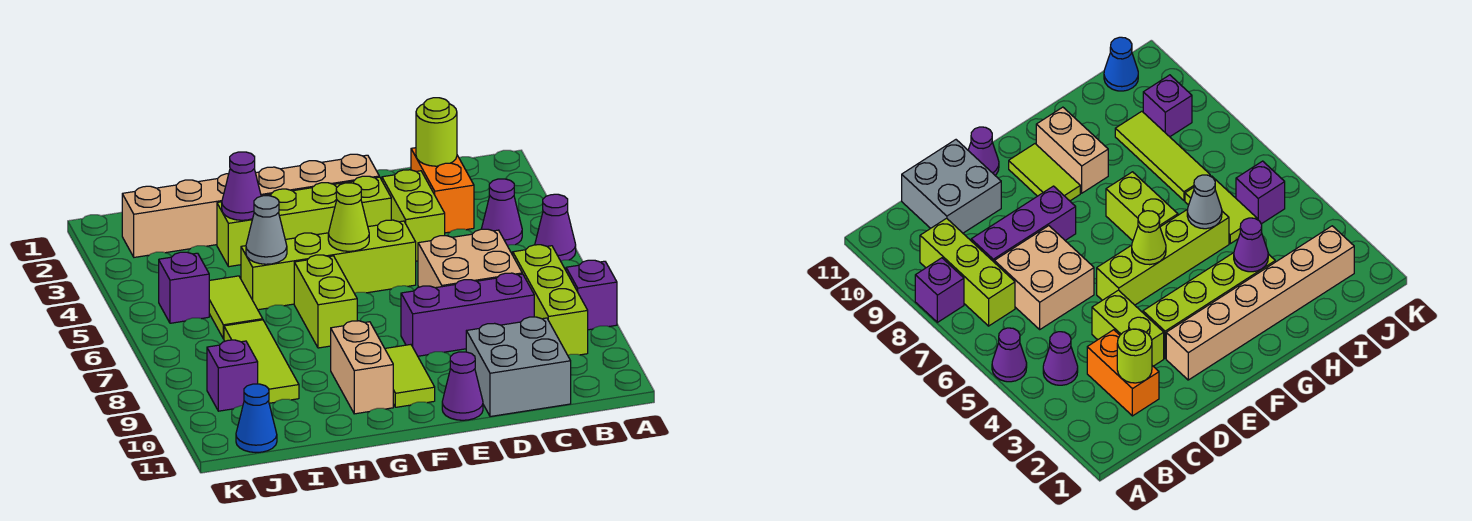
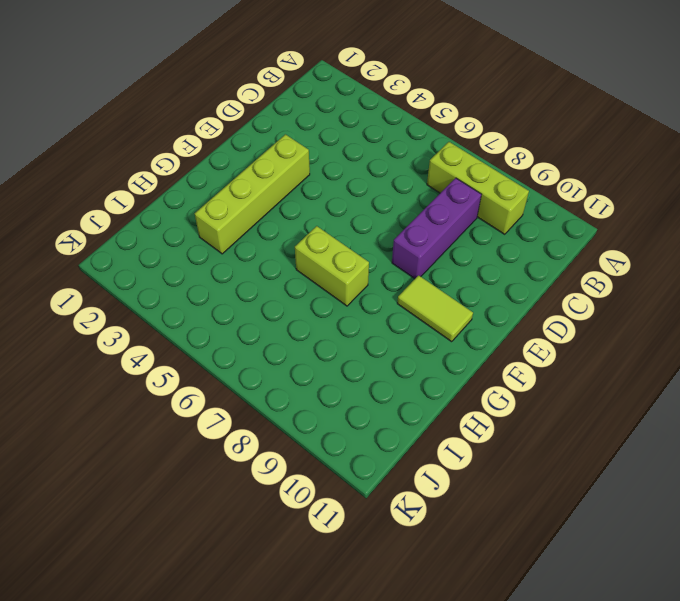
none -> purple 1x1 cone [535,194,576,261]
none -> purple 1x1 brick [566,260,617,330]
none -> purple 1x1 cone [482,179,522,246]

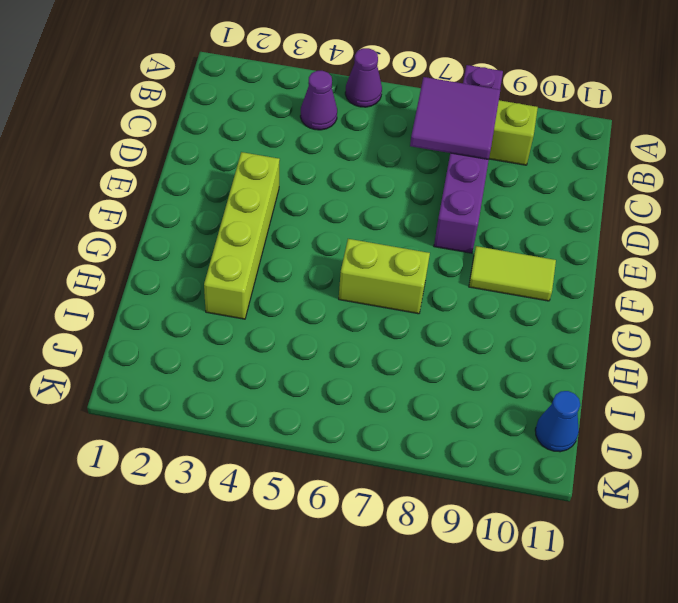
purple 2x2 tile [410,77,500,160] -> none
none -> orange 1x2 brick [411,148,474,233]
none -> tan 2x2 brick [418,229,522,288]
none -> grey 2x2 brick [466,317,571,417]

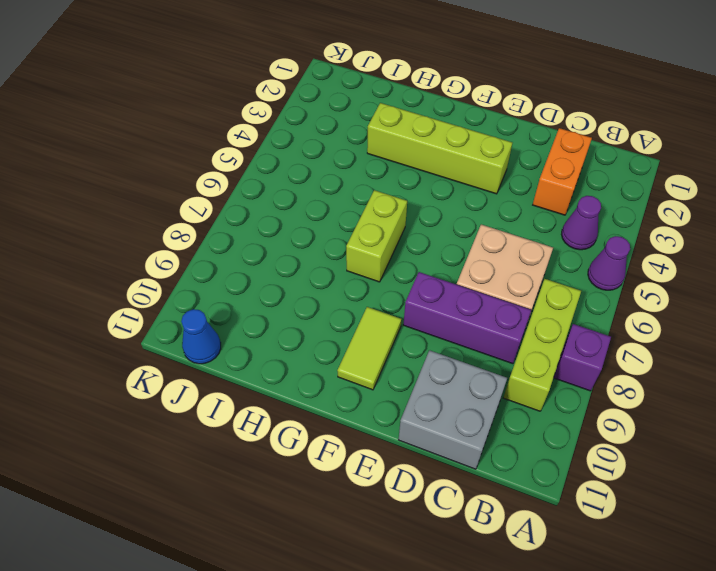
none -> lime 1x2 brick [382,170,445,261]
none -> tan 1x6 brick [122,154,379,257]
none -> lime 1x4 brick [241,220,416,310]

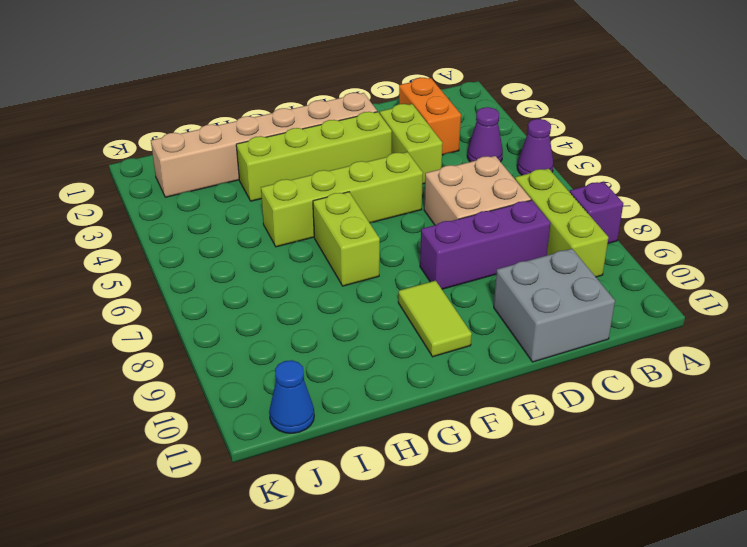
none -> purple 1x1 cone [442,352,483,420]
none -> tan 1x2 brick [331,321,393,414]
none -> lime 1x2 tile [209,276,263,339]

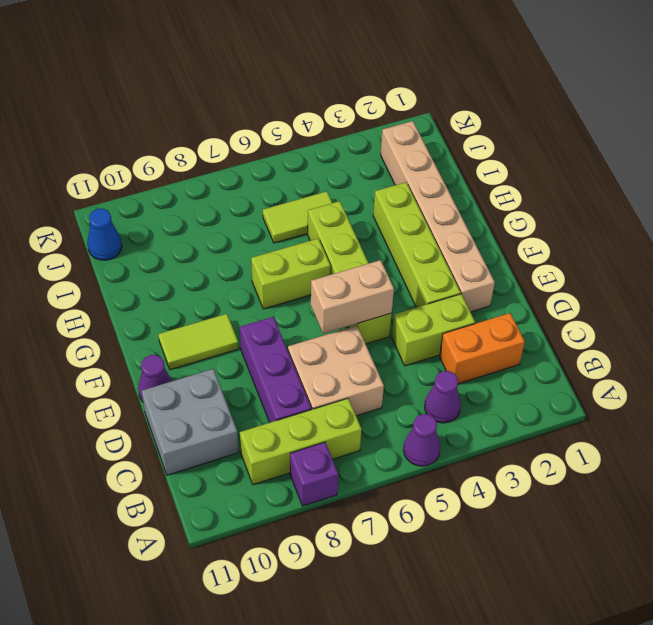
tan 1x2 brick [311,260,394,334] -> tan 1x2 brick moved to [331,321,393,414]
none -> lime 1x3 tile [224,320,299,403]
none -> purple 1x1 brick [159,252,209,323]
none -> purple 1x1 brick [207,340,258,411]

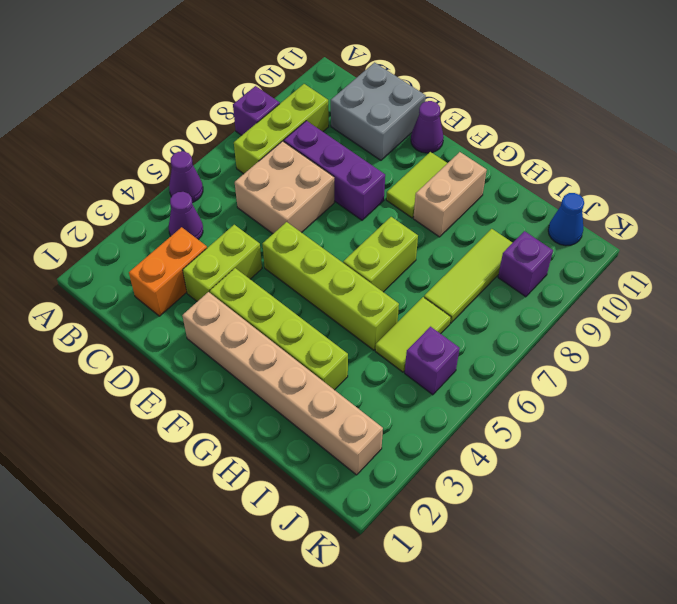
none -> lime 1x1 round brick [416,98,457,166]
none -> lime 1x1 cone [328,183,369,251]
none -> purple 1x1 cone [222,152,261,220]

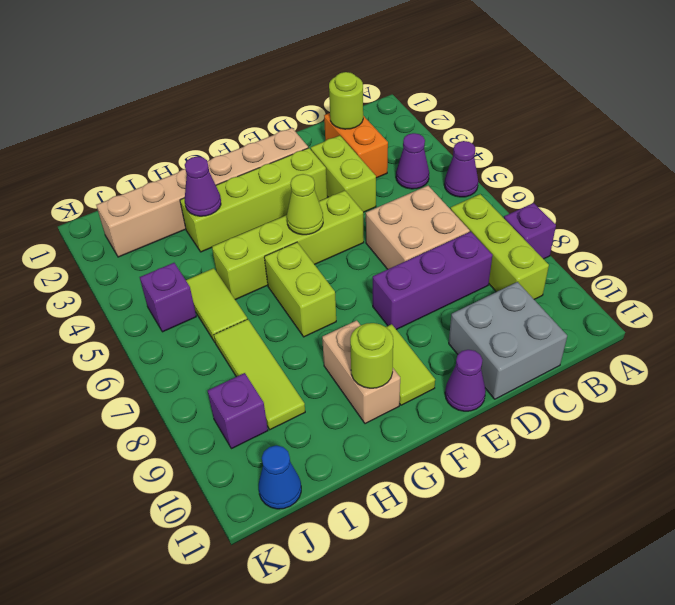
lime 1x1 round brick [350,323,393,388] -> none
none -> grey 1x1 cone [246,196,287,264]

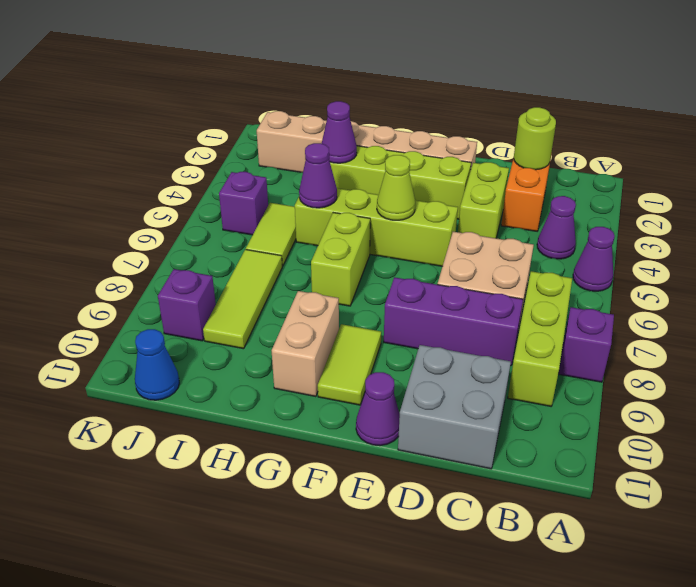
purple 1x1 cone [299,143,337,208] -> grey 1x1 cone [246,196,287,264]

